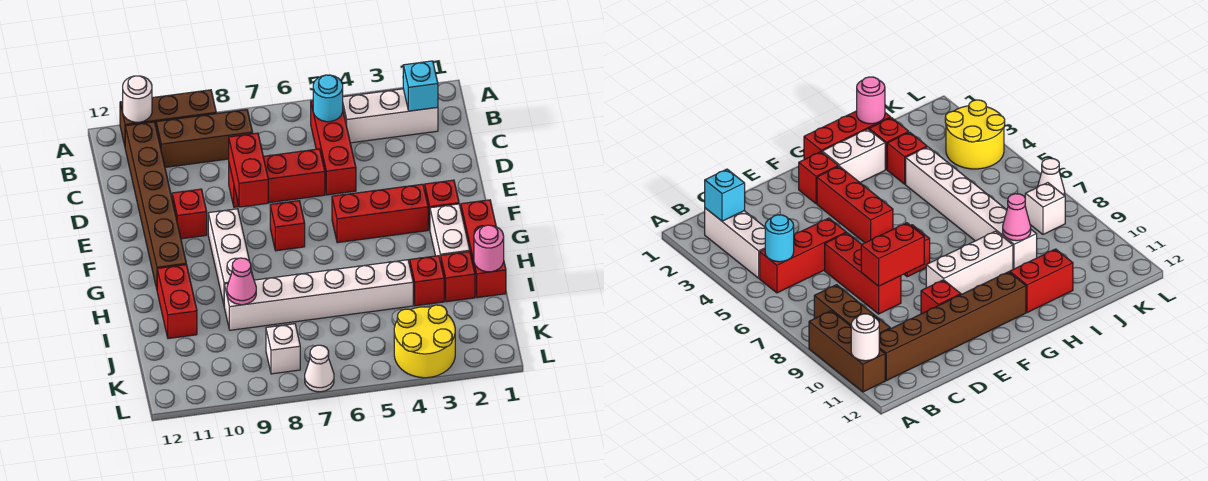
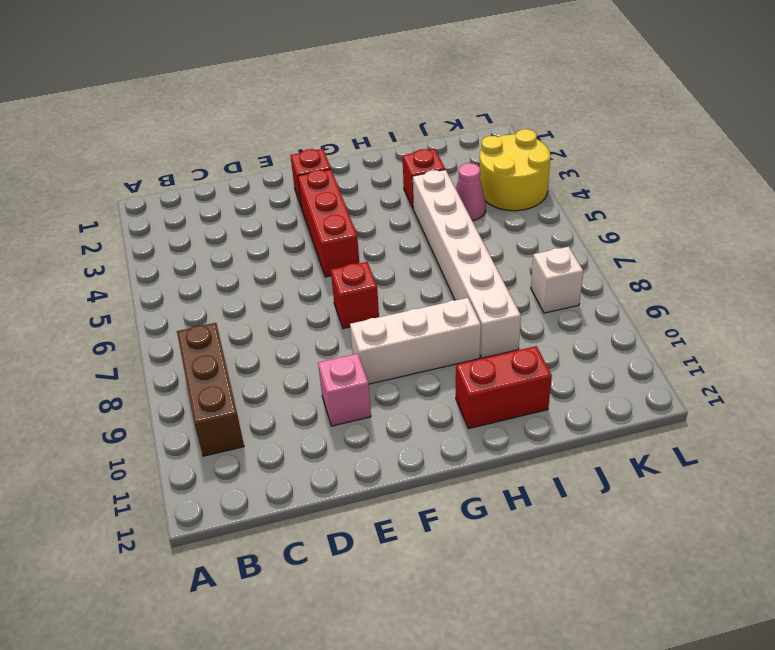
pink 1x1 brick [318,354,371,426] -> red 1x1 brick [172,189,207,239]
pink 1x1 cone [456,163,486,220] -> pink 1x1 cone moved to [227,258,256,305]
none -> brown 1x3 brick [120,90,216,145]
none -> white 1x3 brick [343,89,438,143]
none -> red 1x3 brick [311,101,356,195]

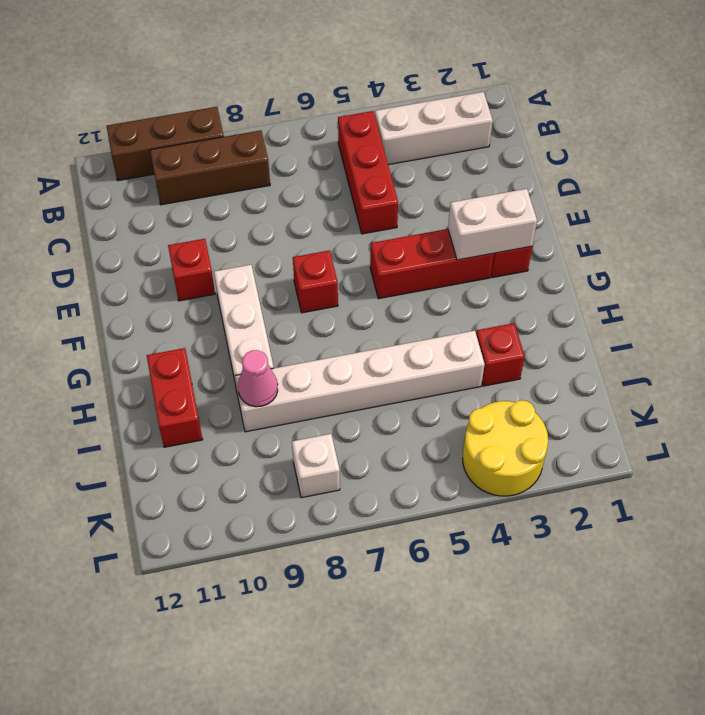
white 1x2 brick [448,189,537,260] -> white 1x2 brick turned to [430,204,470,261]
none -> brown 1x6 brick [125,122,186,289]
none -> red 1x3 brick [229,149,325,207]
none -> red 1x3 brick [461,200,506,298]

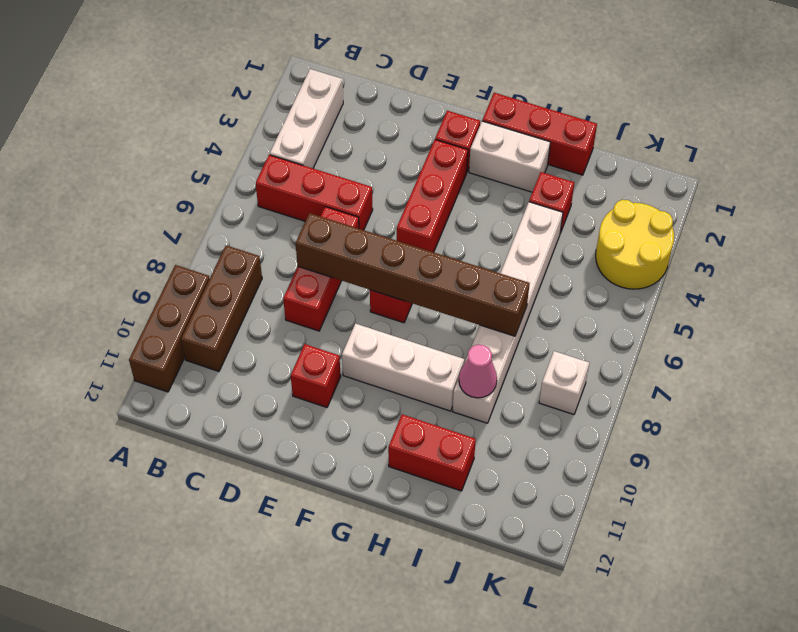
brown 1x6 brick [295,213,530,336] -> brown 1x6 brick moved to [125,122,186,289]
none -> red 1x1 brick [441,252,475,302]
none -> white 1x1 cone [305,345,334,392]
none -> white 1x1 round brick [123,76,152,122]

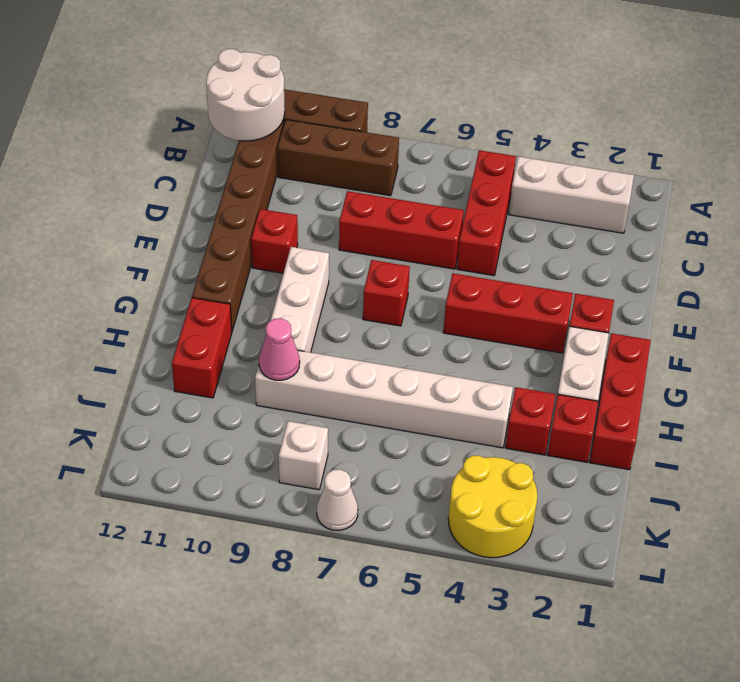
white 2x2 round brick [206,49,285,141] -> white 1x1 round brick [123,76,152,122]
none -> cyan 1x1 brick [403,61,438,111]
none -> cyan 1x1 round brick [313,75,343,122]
none -> red 1x2 brick [229,133,268,207]

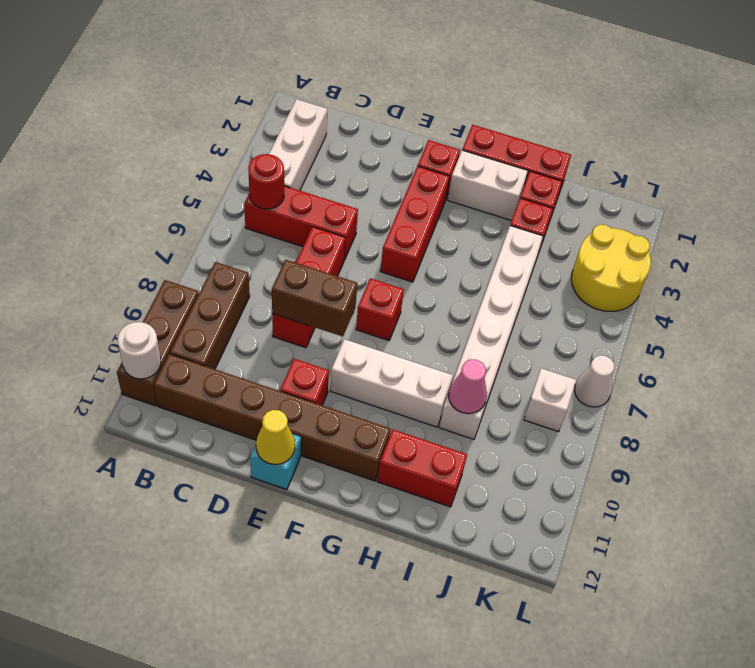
red 1x1 round brick [248,154,284,209] -> cyan 1x1 round brick [313,75,343,122]
brown 1x2 brick [272,260,357,337] -> red 1x2 brick [229,133,268,207]
cyan 1x1 brick [250,434,301,490] -> cyan 1x1 brick moved to [403,61,438,111]
yellow 1x1 cone [256,410,295,464] -> none
none -> pink 1x1 round brick [474,225,504,272]

